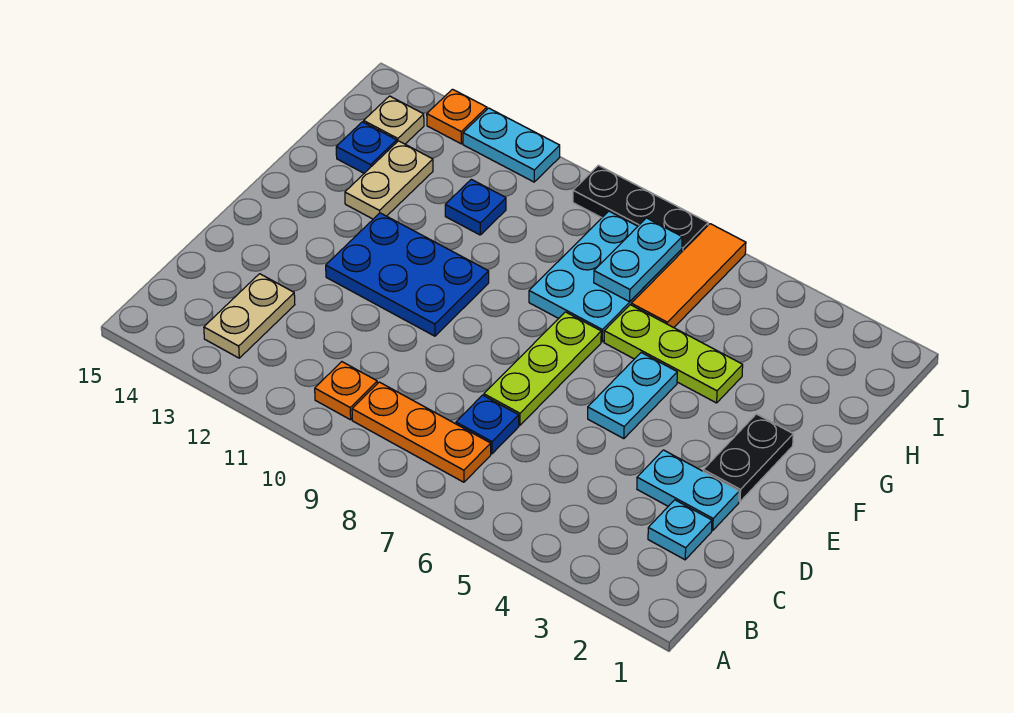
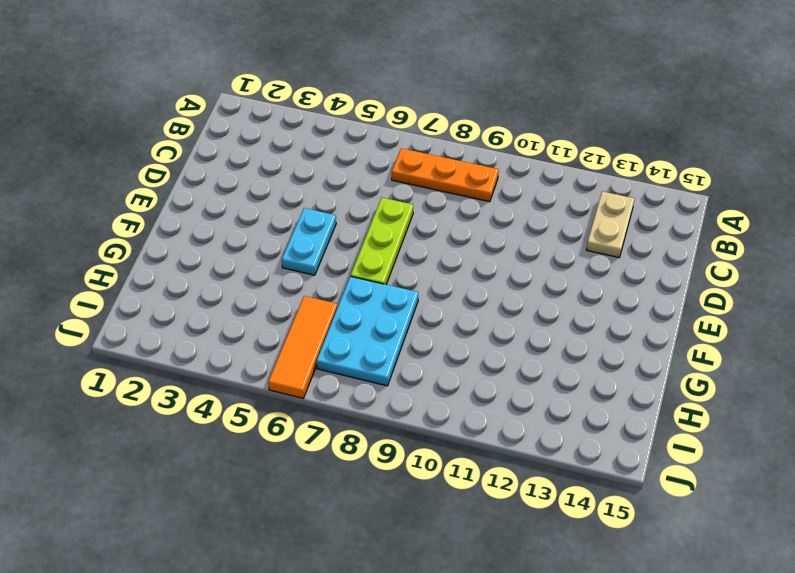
none -> orange 1x1 plate [315,362,377,420]
none -> cyan 1x1 plate [648,500,712,560]
none -> blue 1x1 plate [456,395,519,454]

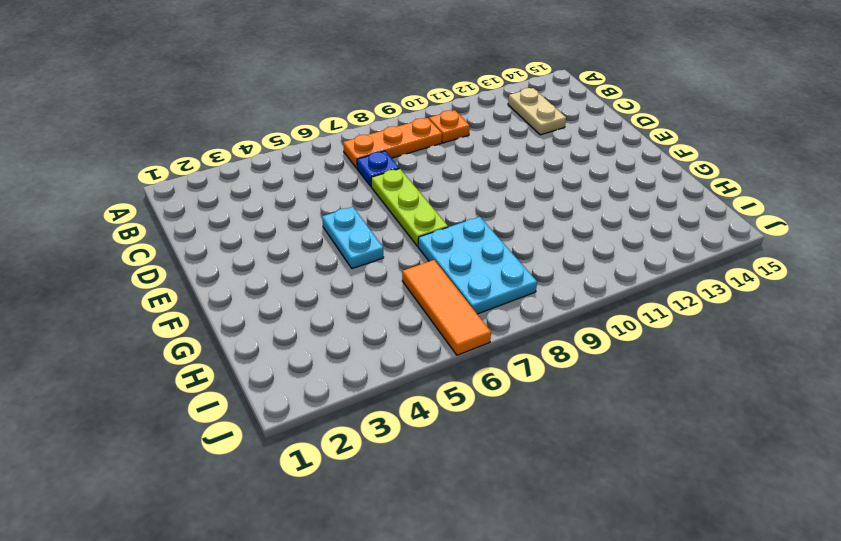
none -> cyan 1x1 plate [648,500,712,560]
none -> cyan 1x2 plate [637,450,739,530]
none -> black 1x2 plate [703,414,793,501]

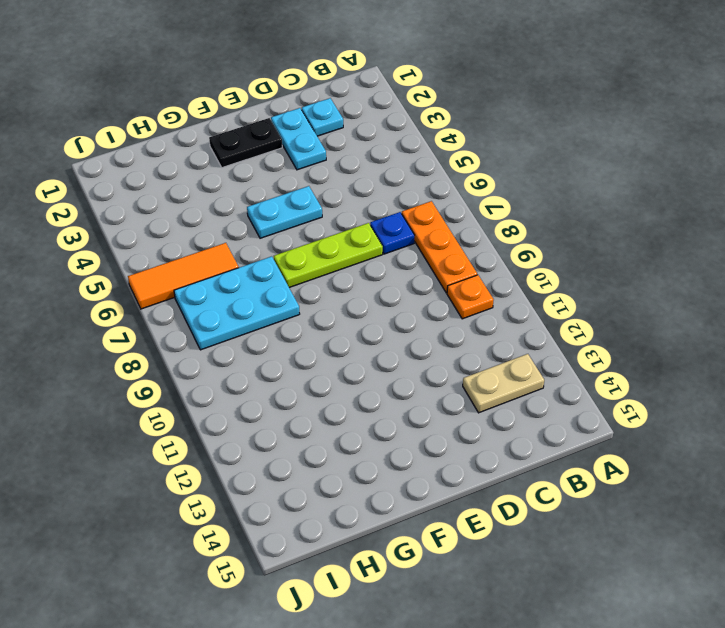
none -> blue 2x3 plate [326,213,489,336]
none -> lime 1x3 plate [604,305,743,403]
none -> tan 1x2 plate [345,141,433,219]

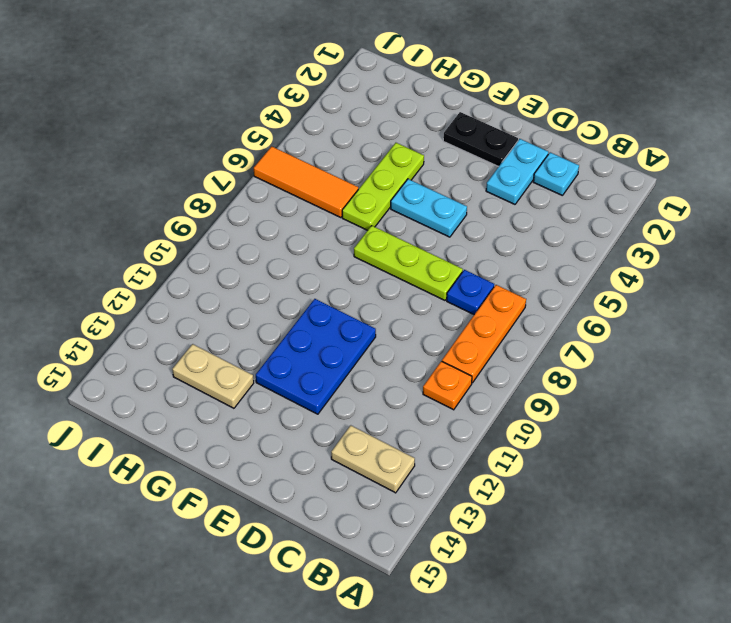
none -> cyan 2x3 plate [529,211,682,342]
none -> blue 1x1 plate [445,179,506,235]
none -> blue 1x1 plate [336,122,397,173]

